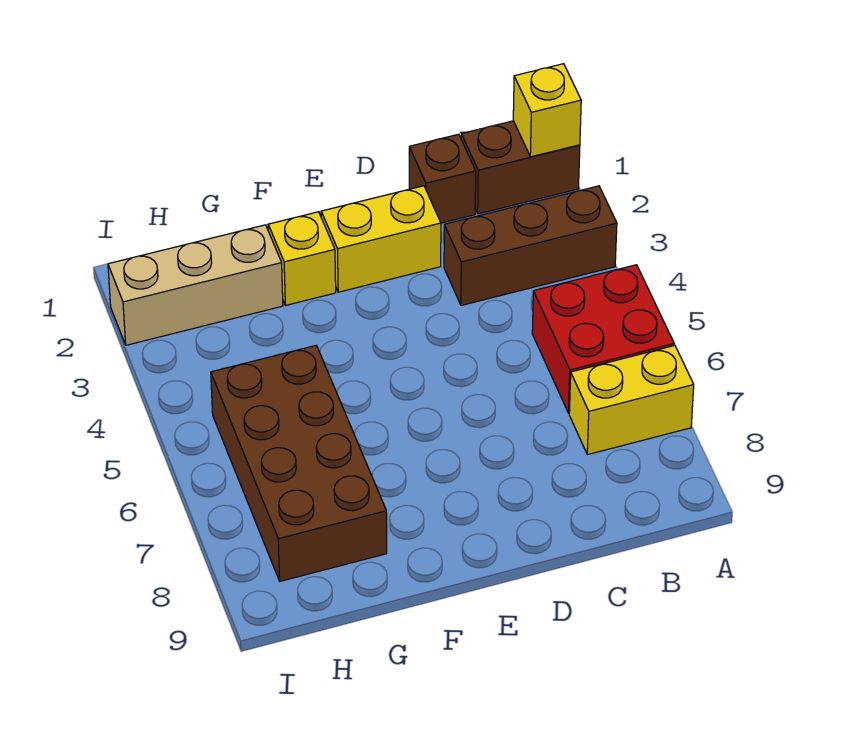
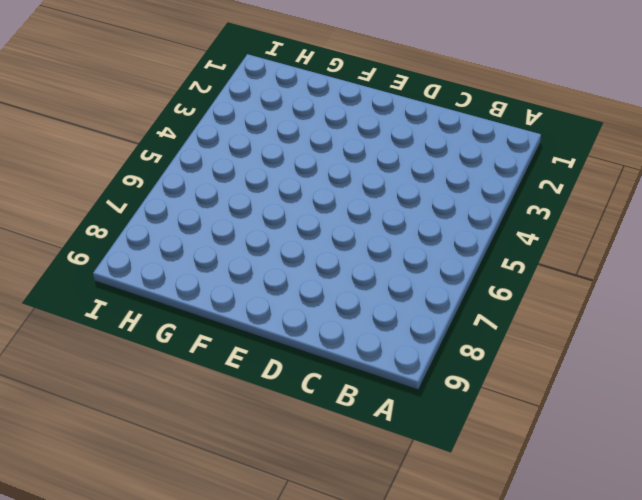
none -> brown 1x2 brick [461,121,580,214]
none -> brown 1x3 brick [444,186,617,305]

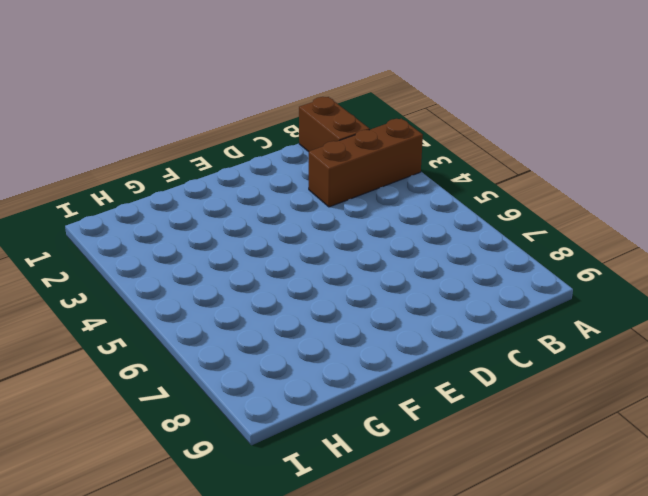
brown 1x2 brick [299,97,370,152] -> brown 1x2 brick turned to [461,121,580,214]
none -> red 2x2 brick [532,265,674,413]
none -> yellow 1x2 brick [569,346,694,455]

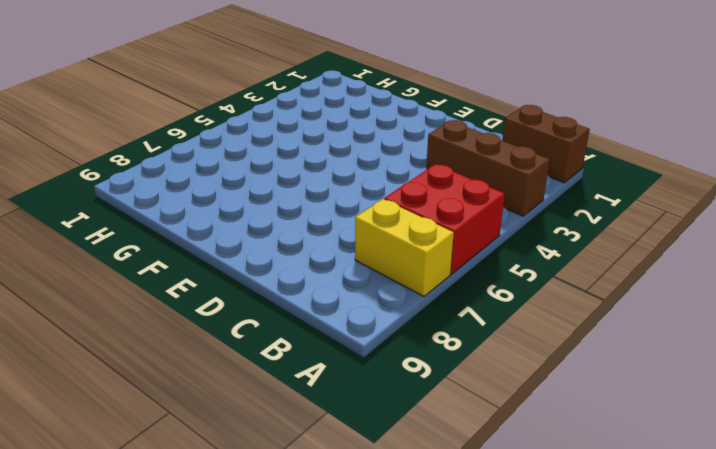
none -> brown 1x1 brick [409,134,476,223]
none -> yellow 1x2 brick [321,186,441,292]

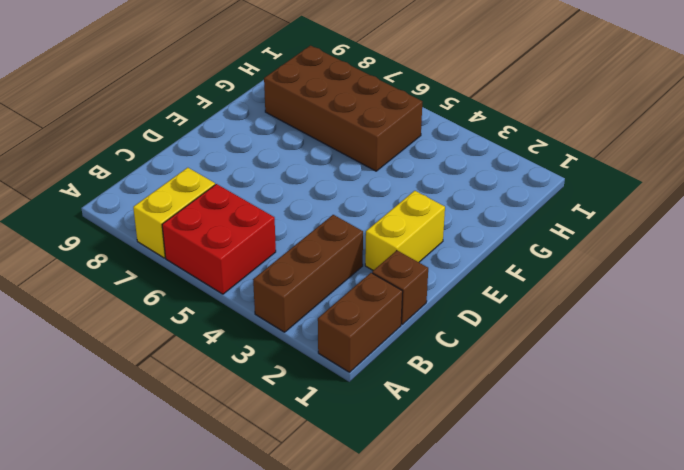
none -> yellow 1x1 brick [268,212,336,305]
none -> tan 1x3 brick [108,225,283,345]

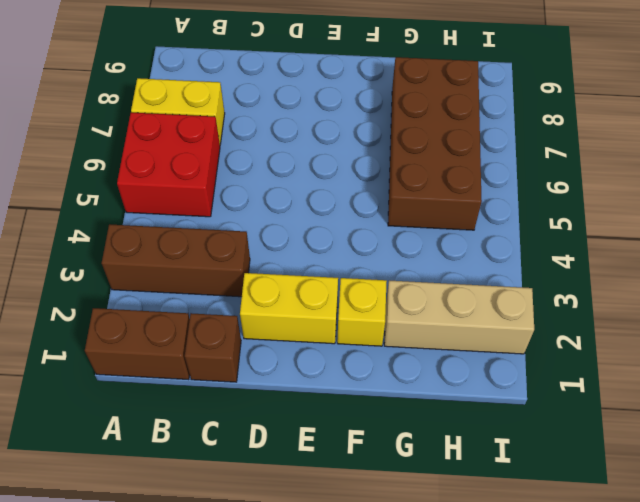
none -> yellow 1x1 brick [513,64,581,157]

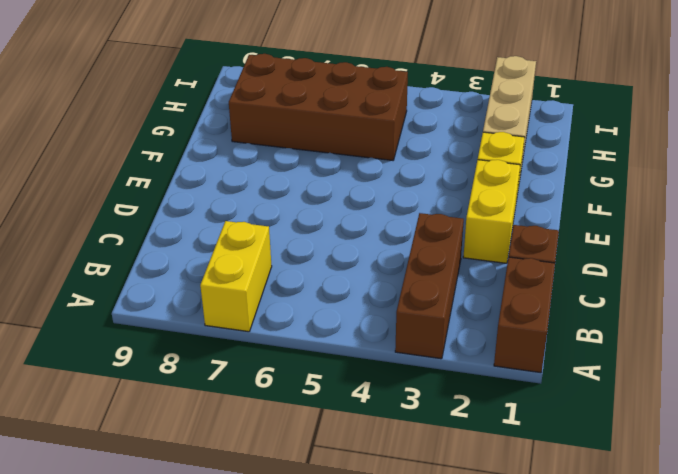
none -> red 2x2 brick [532,265,674,413]
none -> yellow 1x1 brick [513,64,581,157]

